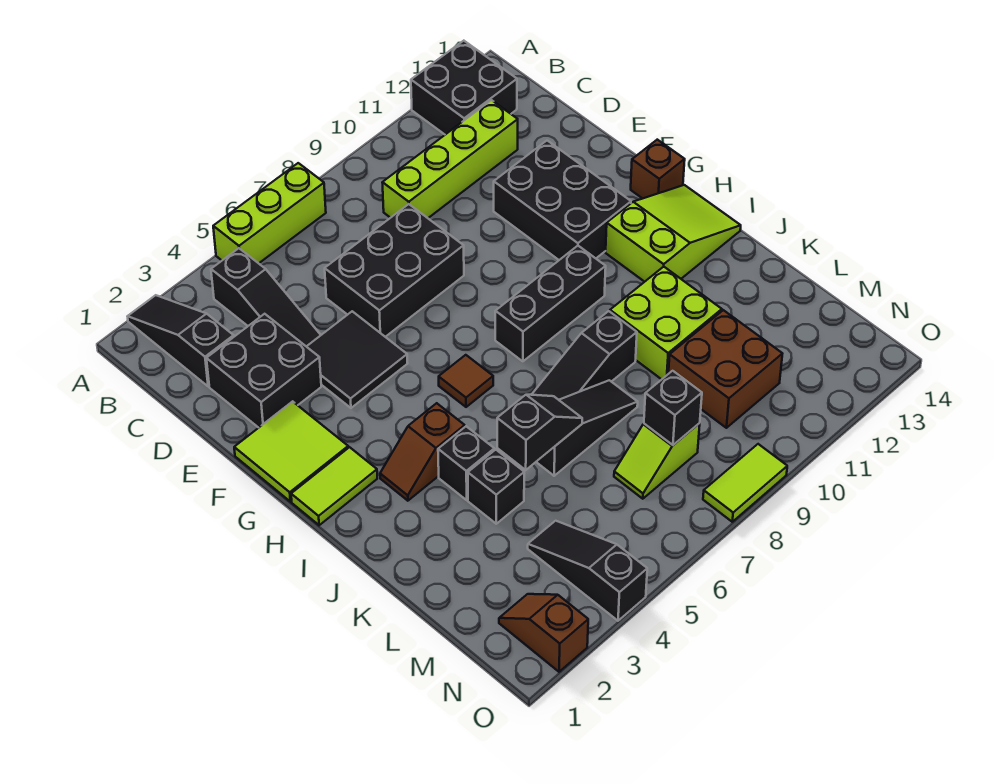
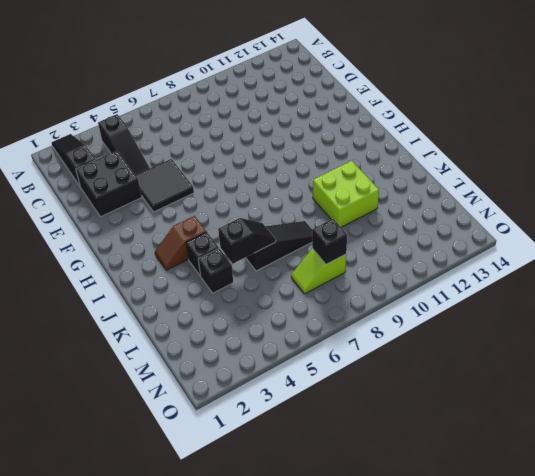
none -> lime 1x3 brick [213,163,326,263]
none -> black 2x2 brick [411,41,517,135]
none -> lime 1x4 brick [382,100,518,218]

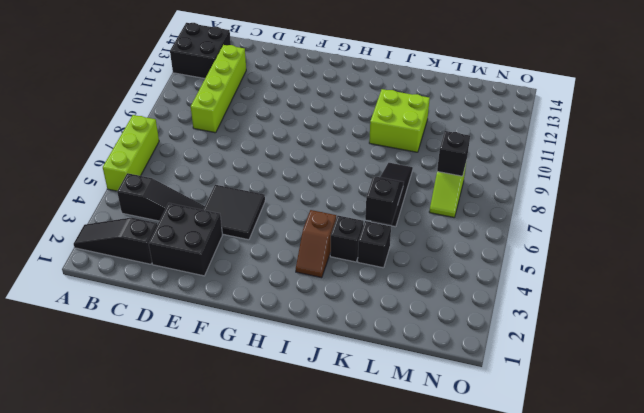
none -> black 2x3 brick [325,204,464,337]
none -> black 2x3 brick [494,141,631,260]
none -> lime 2x2 tile [234,401,348,502]

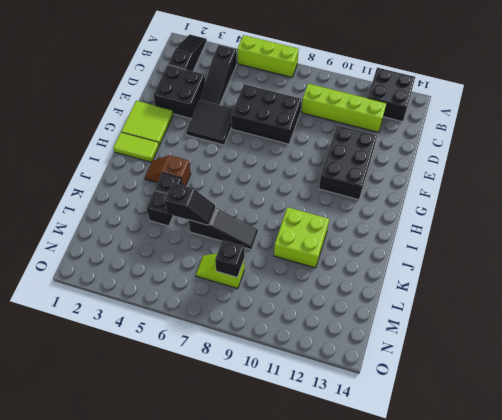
none -> brown 1x1 brick [631,140,685,199]
none -> brown 1x1 tile [439,355,493,407]
none -> black 1x3 brick [495,246,606,361]

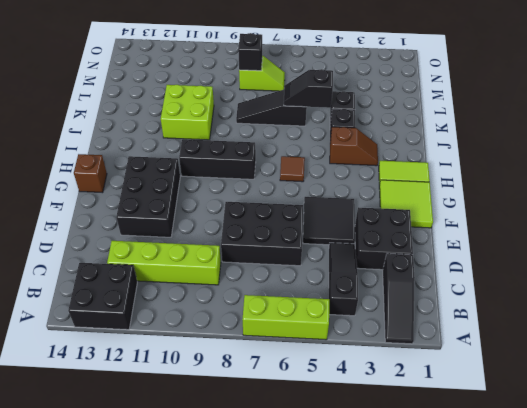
none -> lime 2x3 slope [606,185,741,282]
none -> black 1x3 slope [532,311,637,400]
none -> brown 2x2 brick [668,310,782,428]

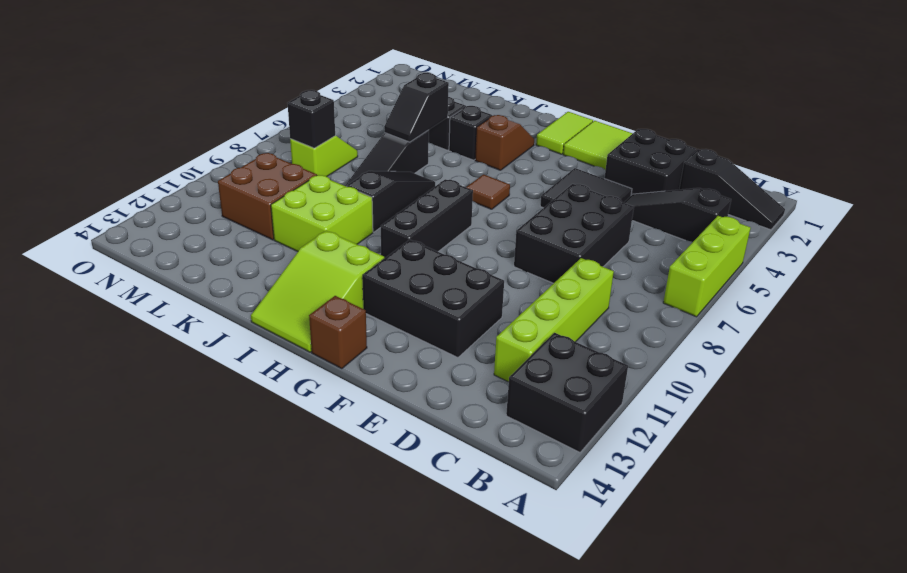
none -> black 1x3 slope [528,521,647,621]
none -> brown 1x2 slope [499,594,588,672]
none -> lime 1x2 tile [703,444,787,522]

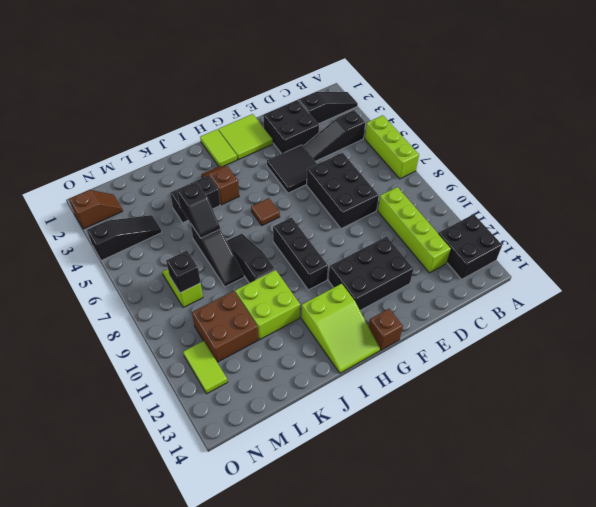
lime 1x2 tile [183,341,228,394] -> lime 1x2 tile moved to [703,444,787,522]

